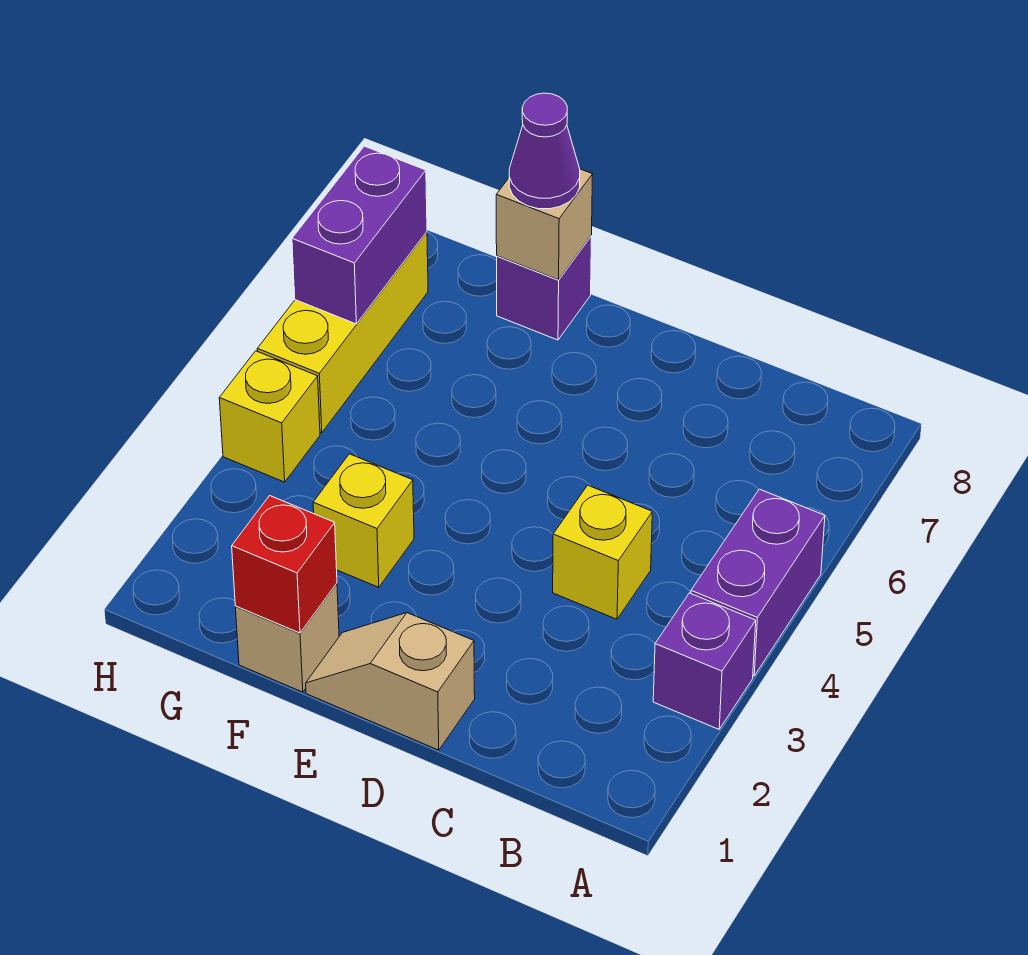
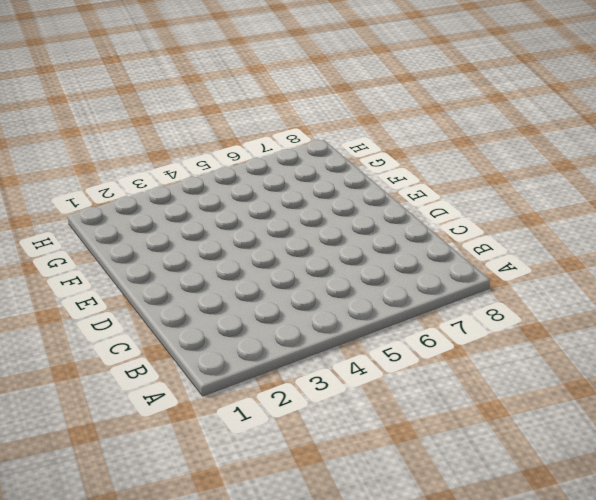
none -> purple 1x1 brick [653,593,756,729]
none -> purple 1x2 brick [691,489,825,676]
none -> yellow 1x1 brick [553,485,652,619]

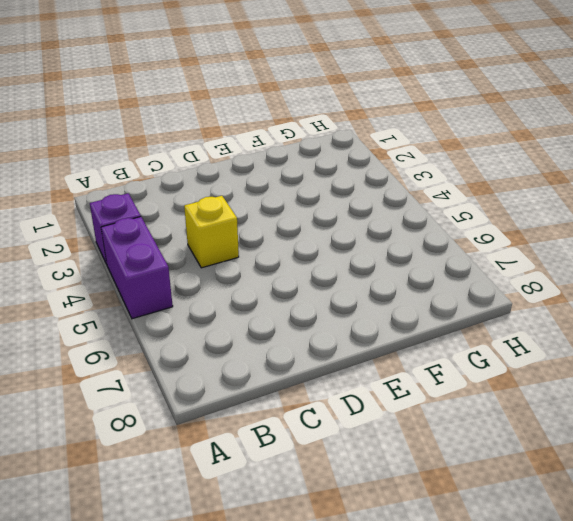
none -> tan 1x2 slope [306,613,475,750]
none -> tan 1x1 brick [236,584,339,692]
none -> yellow 1x1 brick [313,454,414,587]

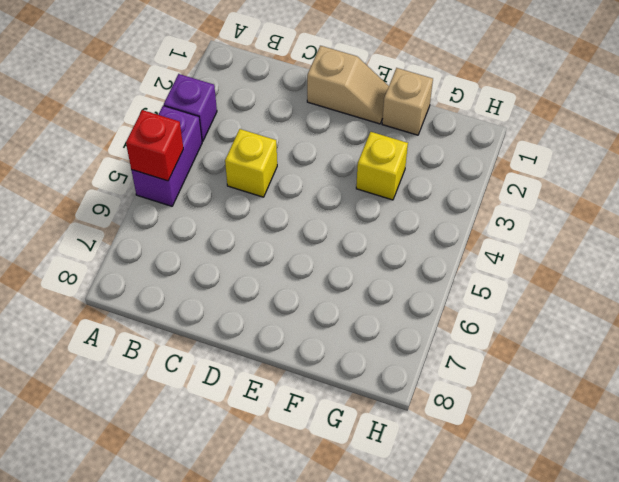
red 1x1 brick [126,110,183,181] -> red 1x1 brick moved to [232,496,337,633]
none -> purple 1x1 brick [497,236,592,340]
none -> yellow 1x1 brick [219,351,320,482]
none -> yellow 1x3 brick [257,232,428,433]

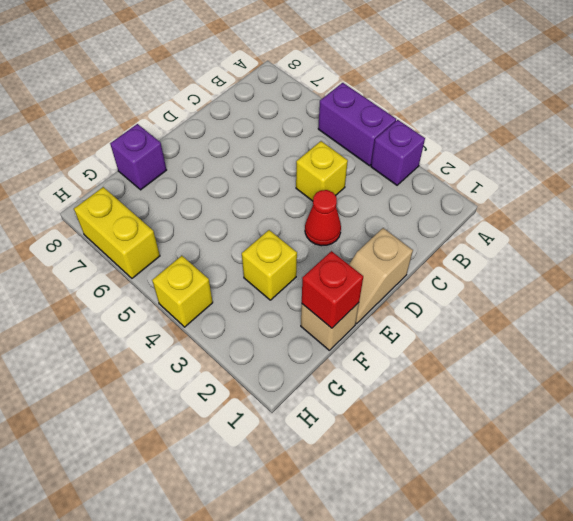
red 1x1 cone [305,190,341,246] -> none
yellow 1x2 brick [74,187,160,278] -> yellow 1x3 brick [257,232,428,433]
none -> tan 1x1 brick [496,169,593,280]
none -> purple 1x2 brick [292,146,427,324]
none -> purple 1x1 cone [509,93,580,209]

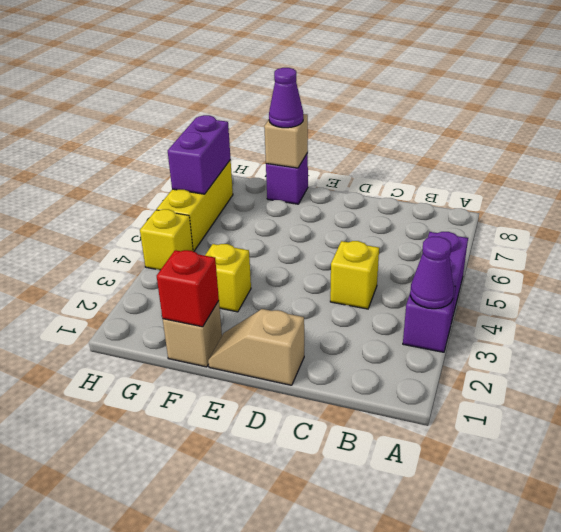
purple 1x1 cone [410,237,454,309] -> none

